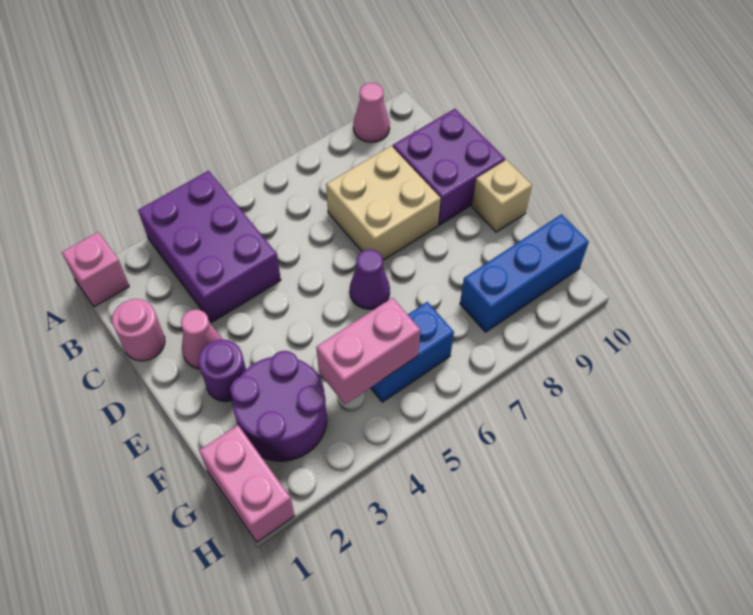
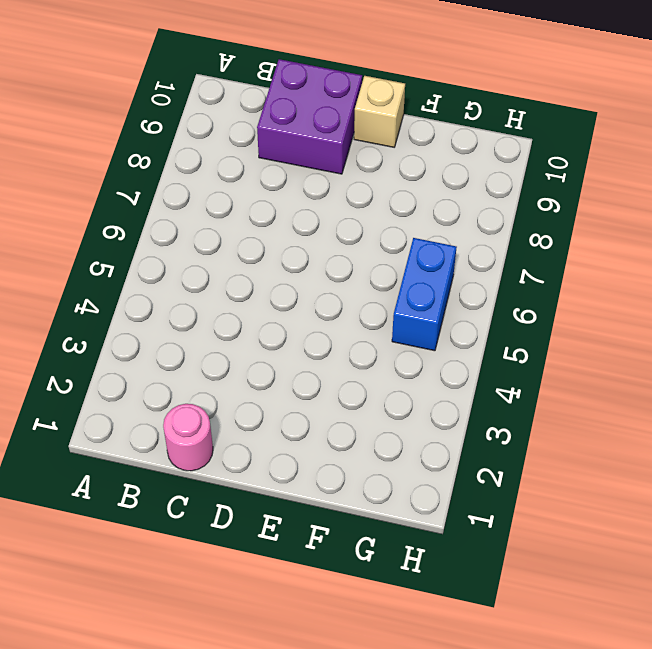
none -> pink 1x1 brick [62,232,129,307]
none -> purple 2x3 brick [138,171,281,323]
none -> pink 1x1 cone [353,83,390,142]

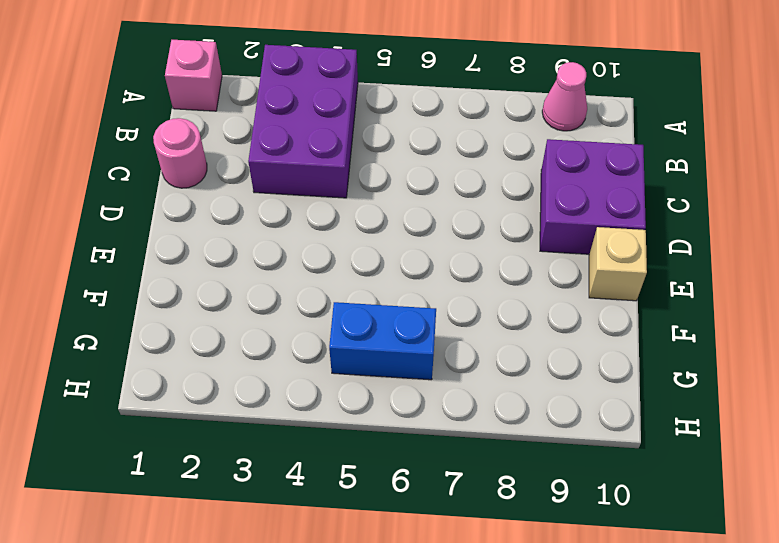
none -> tan 2x2 brick [326,146,441,260]
none -> pink 1x1 cone [181,309,222,369]
none -> purple 1x1 round brick [198,339,246,402]

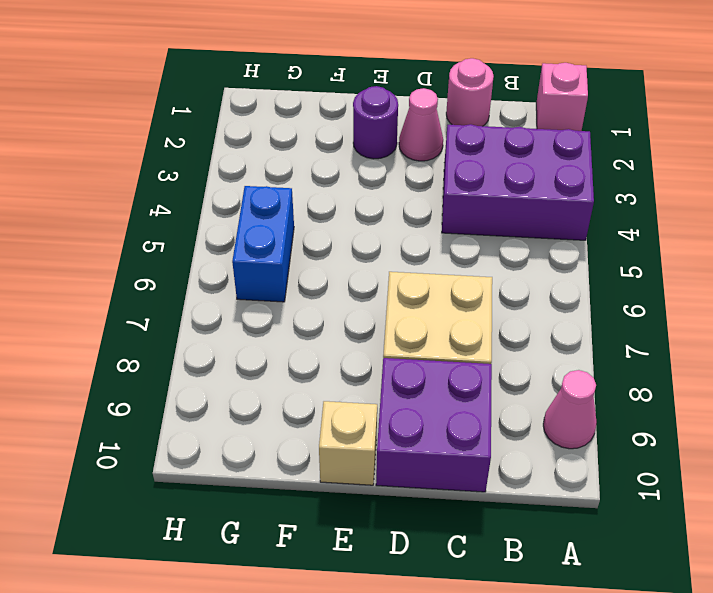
none -> purple 1x1 cone [350,250,390,309]
none -> purple 2x2 round brick [230,351,327,461]
none -> pink 1x2 brick [199,425,295,542]

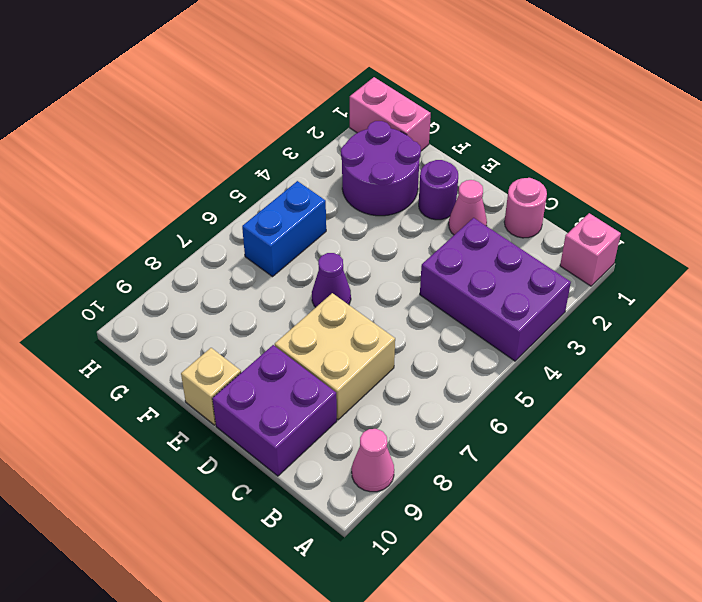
none -> blue 1x3 brick [460,214,589,332]
none -> pink 1x2 brick [316,298,420,404]

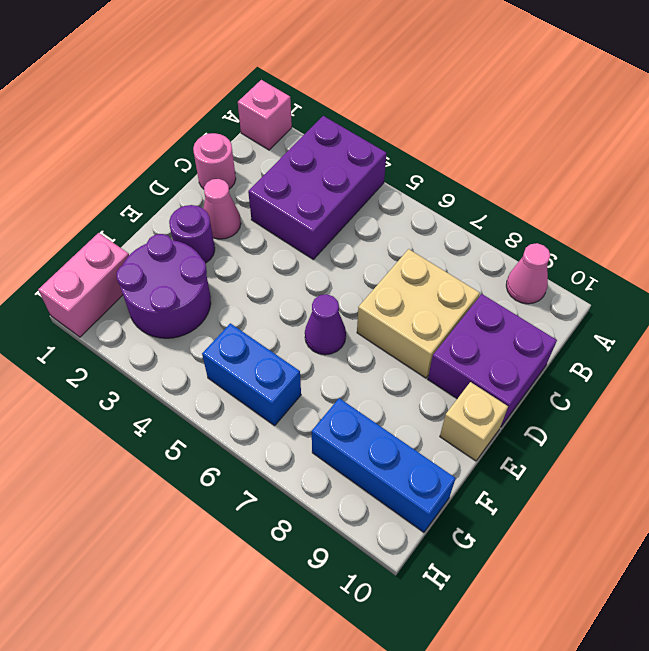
none -> pink 1x2 brick [316,298,420,404]

